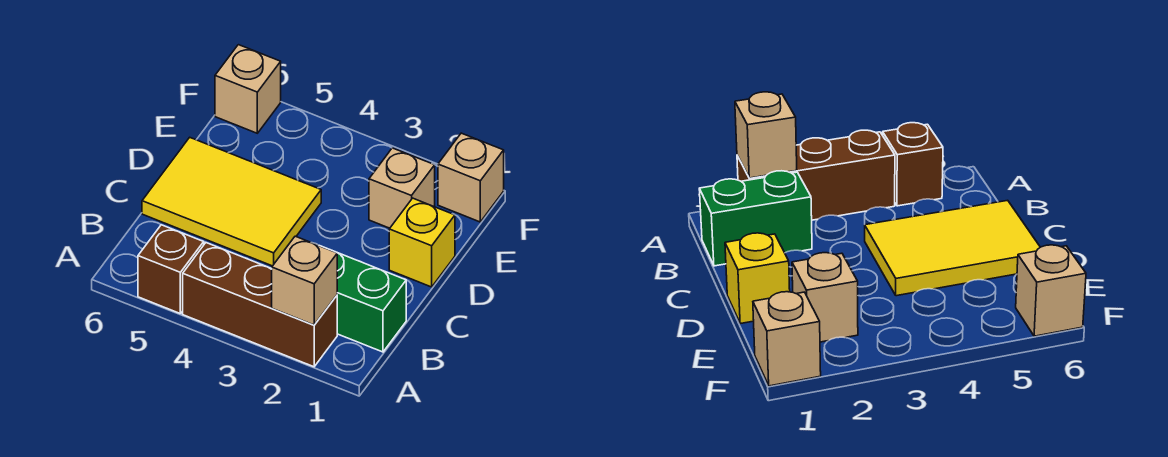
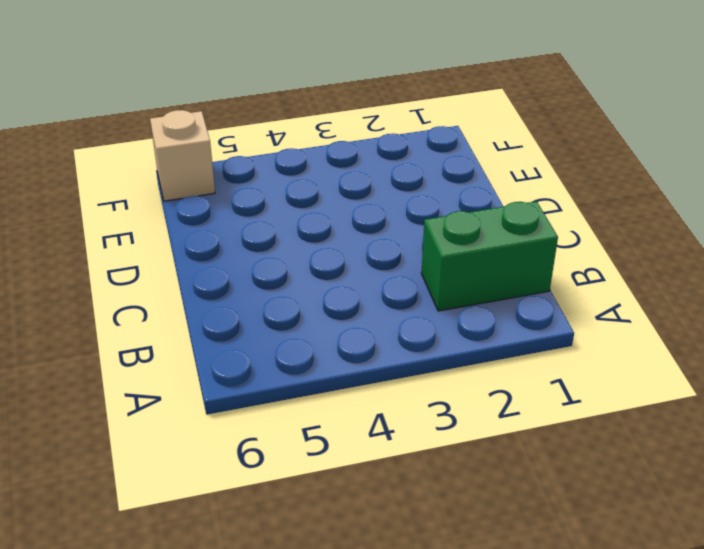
none -> brown 1x3 brick [183,243,337,367]
none -> brown 1x1 brick [138,225,204,313]

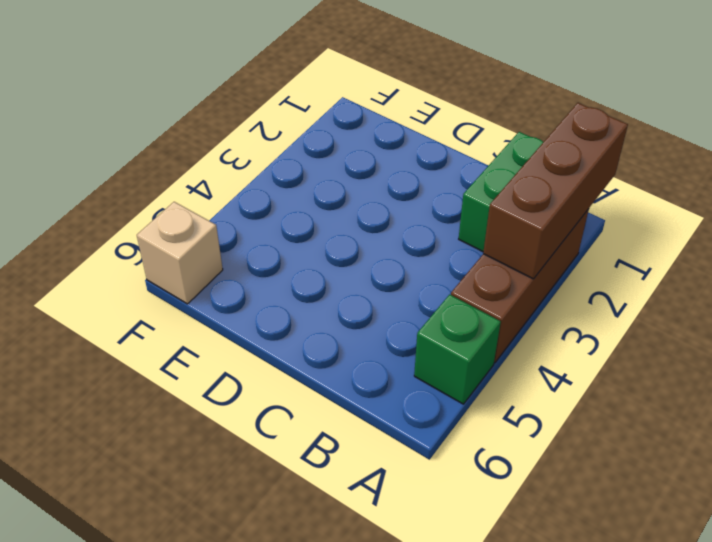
brown 1x3 brick [483,103,628,279] -> tan 1x1 brick [272,236,337,325]
green 1x1 brick [414,294,501,404] -> brown 1x1 brick [138,225,204,313]
none -> yellow 2x3 tile [142,137,321,266]
none -> yellow 1x1 brick [389,198,455,287]

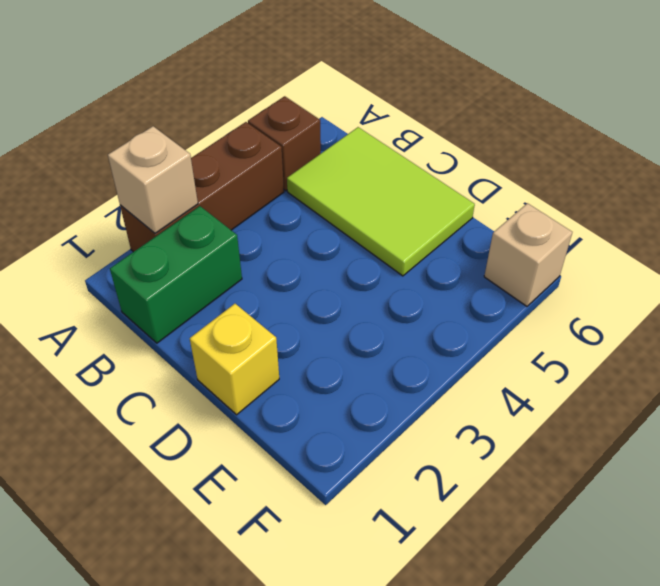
lime 2x3 tile [287,127,475,276] -> yellow 2x3 tile [142,137,321,266]
none -> tan 1x1 brick [369,148,435,228]
none -> tan 1x1 brick [438,133,504,222]

